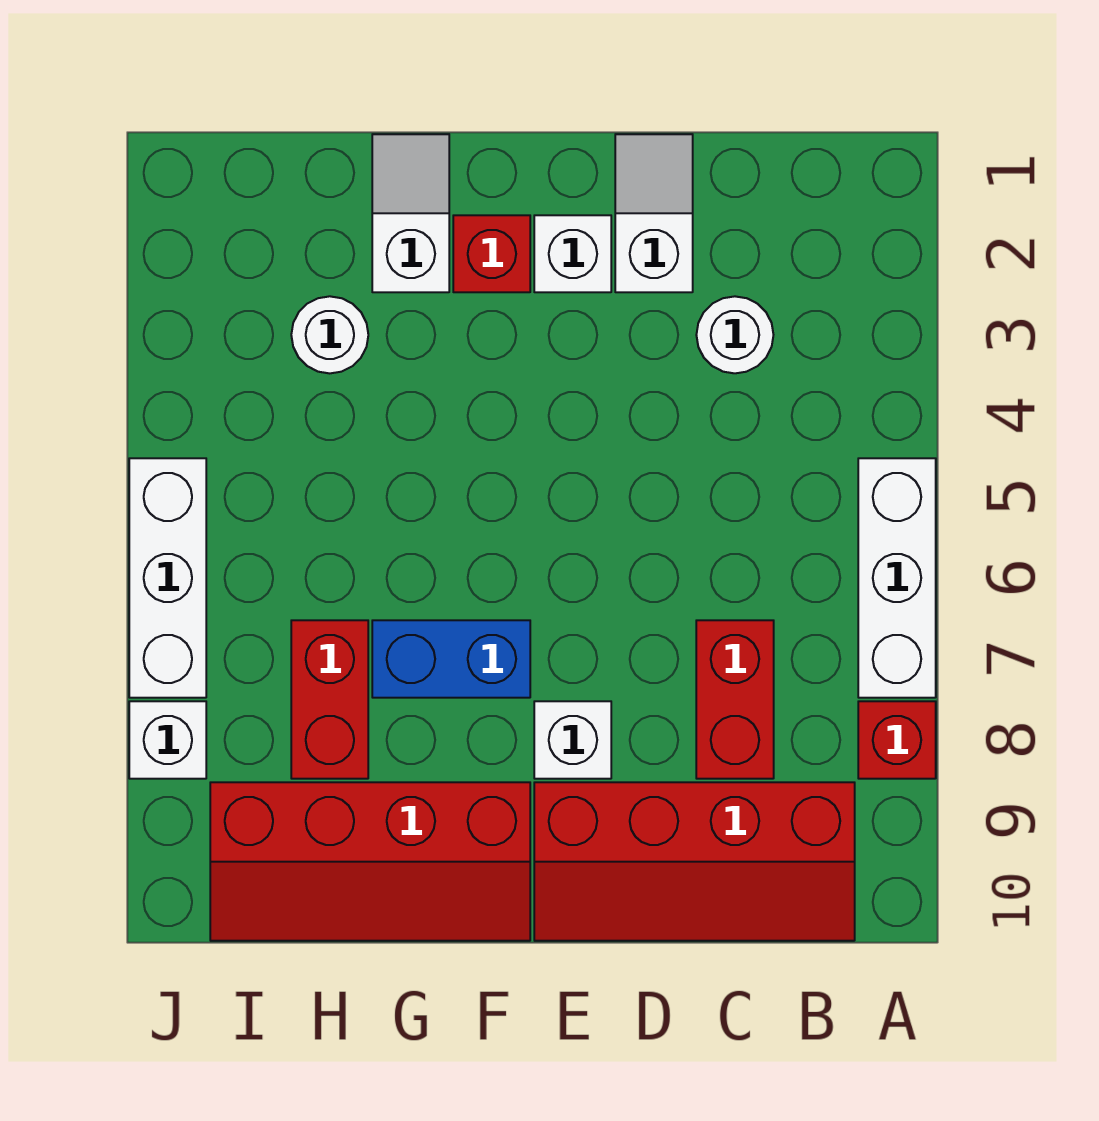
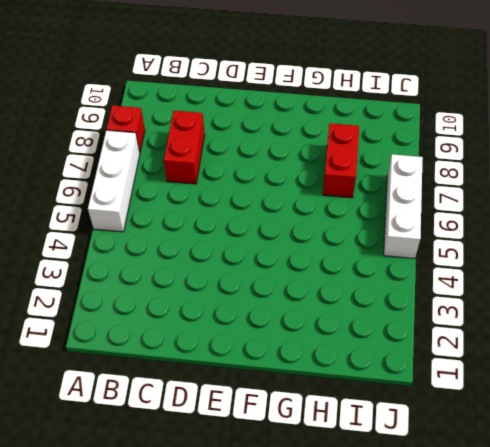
none -> red 2x4 slope [534,782,855,941]
none -> white 1x1 round brick [696,296,773,373]
none -> white 1x2 slope [615,134,693,292]

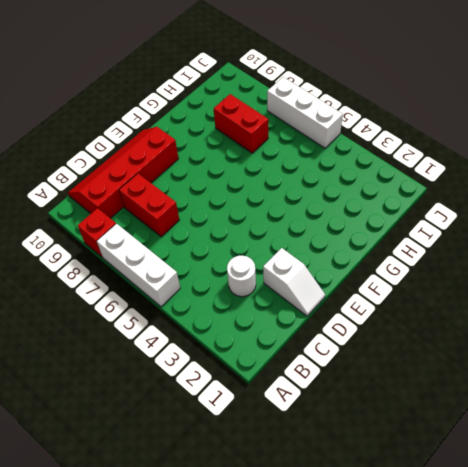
none -> white 1x1 brick [534,215,611,292]
none -> white 1x1 brick [534,701,611,779]
none -> red 1x1 brick [453,215,530,292]

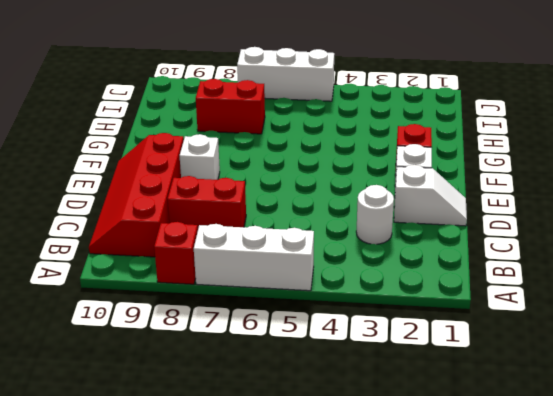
none -> blue 1x2 brick [372,620,530,698]
none -> red 2x4 slope [210,782,530,941]
none -> white 1x2 slope [372,134,449,292]

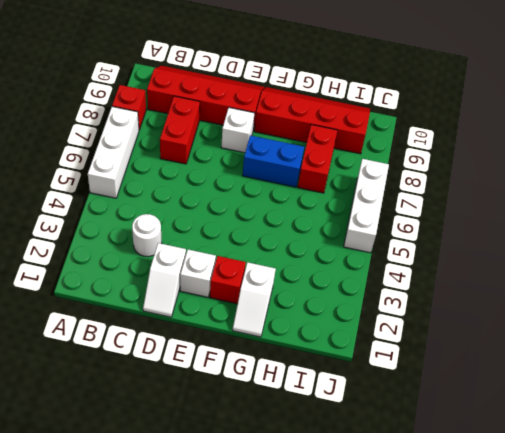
none -> white 1x1 round brick [291,296,368,373]
none -> white 1x1 brick [129,701,206,779]

